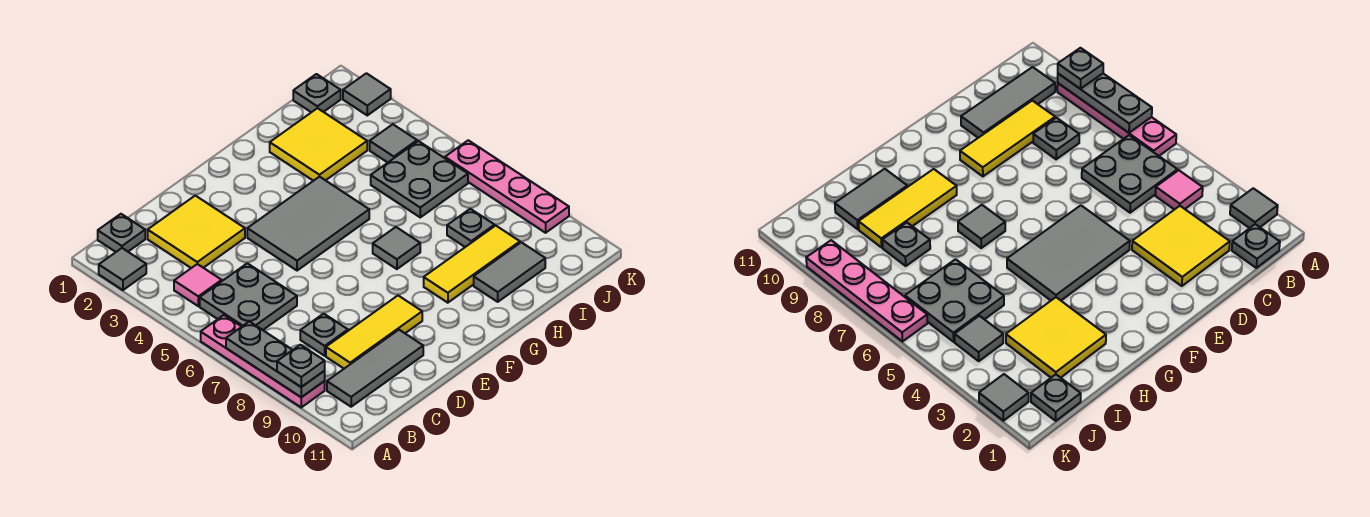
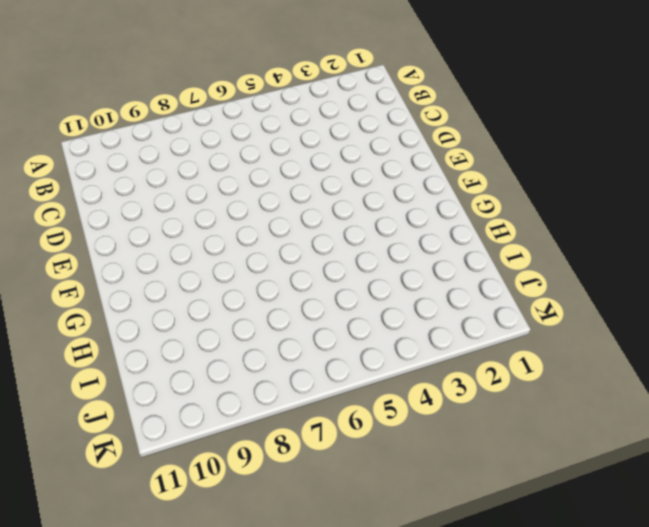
none -> grey 1x1 tile [99,248,146,290]
none -> pink 1x4 plate [201,315,325,407]
none -> grey 1x1 plate [98,214,145,252]

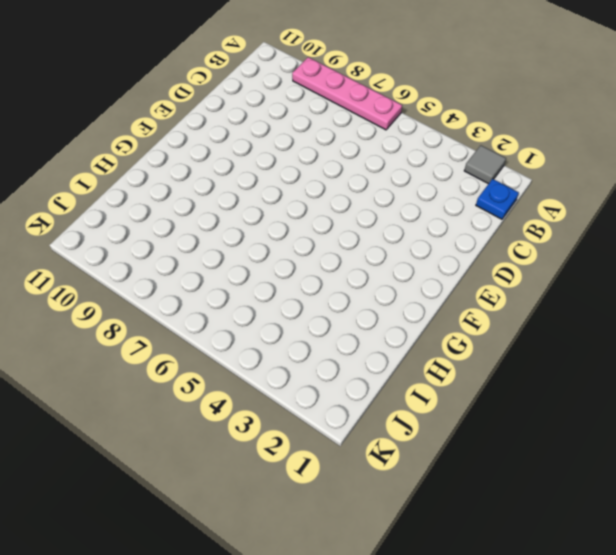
blue 1x1 plate [476,179,519,219] -> grey 1x1 plate [98,214,145,252]
none -> pink 1x1 tile [174,264,222,306]
none -> grey 2x2 plate [200,263,297,330]
none -> grey 1x3 tile [327,330,423,407]

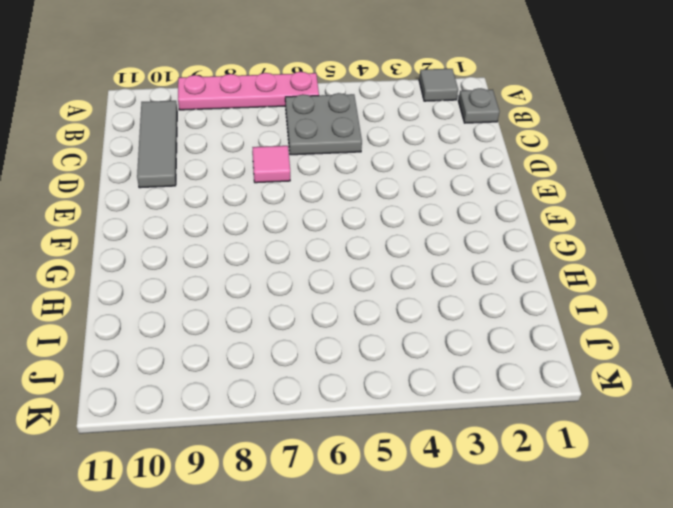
pink 1x1 tile [252,146,290,183] -> pink 1x1 tile moved to [174,264,222,306]
none -> yellow 2x2 tile [148,196,245,268]
none -> grey 1x1 plate [300,314,348,356]
none -> yellow 1x3 tile [326,296,422,369]

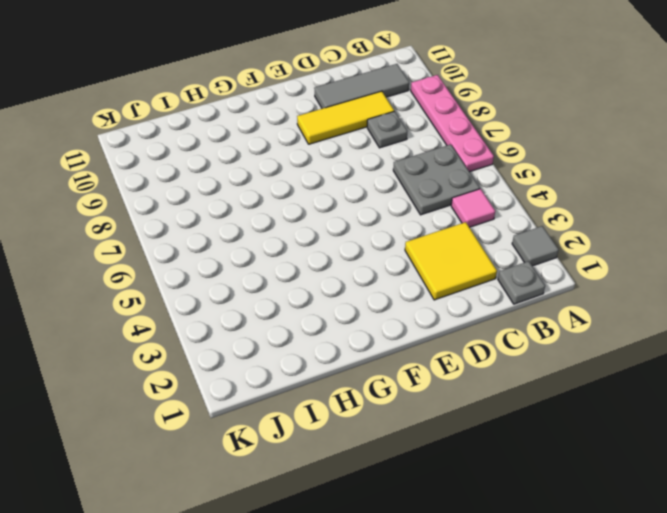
none -> grey 2x3 tile [247,177,369,271]
none -> grey 1x1 tile [373,227,420,269]
none -> yellow 1x3 tile [424,226,520,303]

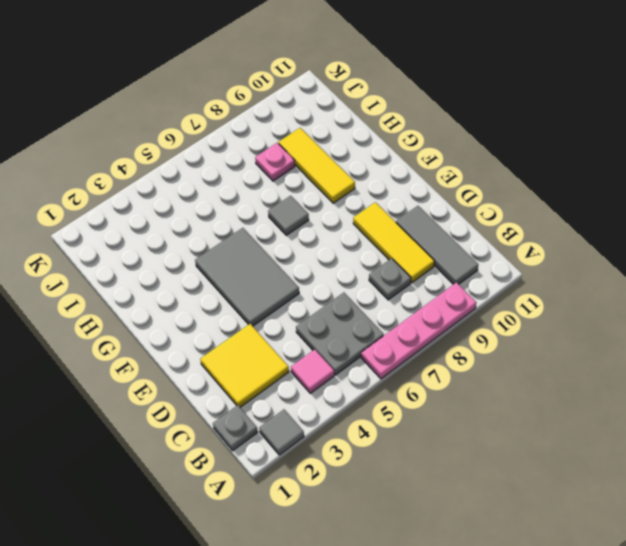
pink 1x1 plate [255,143,295,181] -> grey 1x1 plate [447,209,495,247]
none -> yellow 2x2 tile [270,108,367,181]
none -> grey 1x2 tile [474,242,545,302]
none -> grey 2x2 plate [371,141,468,217]

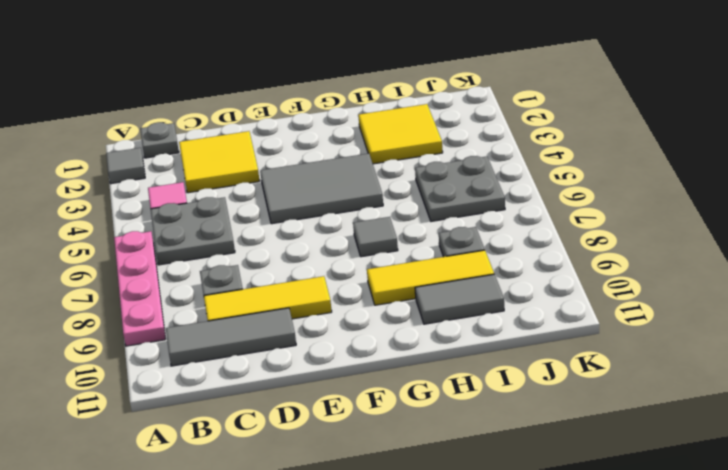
none -> grey 1x1 plate [293,74,341,112]
none -> grey 1x1 tile [370,124,417,163]
none -> grey 1x1 tile [343,73,391,115]

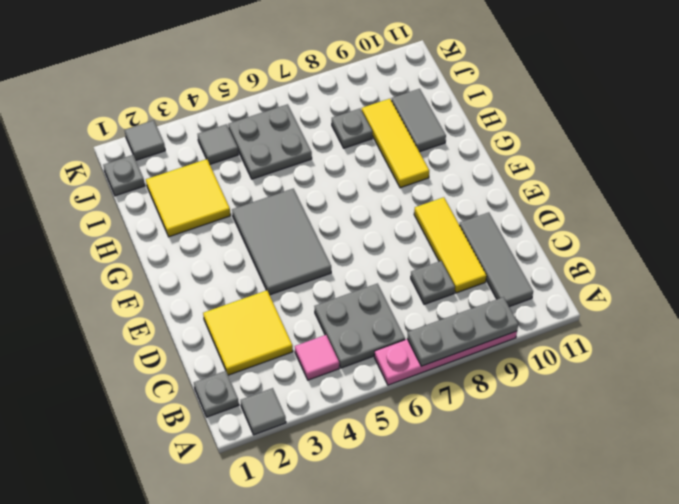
none -> grey 1x1 tile [373,227,420,269]
none -> pink 1x4 plate [445,140,569,233]
none -> grey 1x1 plate [277,345,325,387]

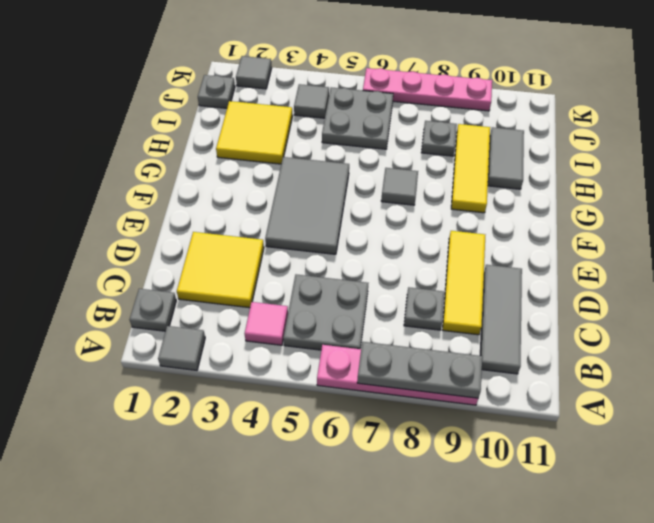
none -> grey 1x1 plate [277,345,325,387]

